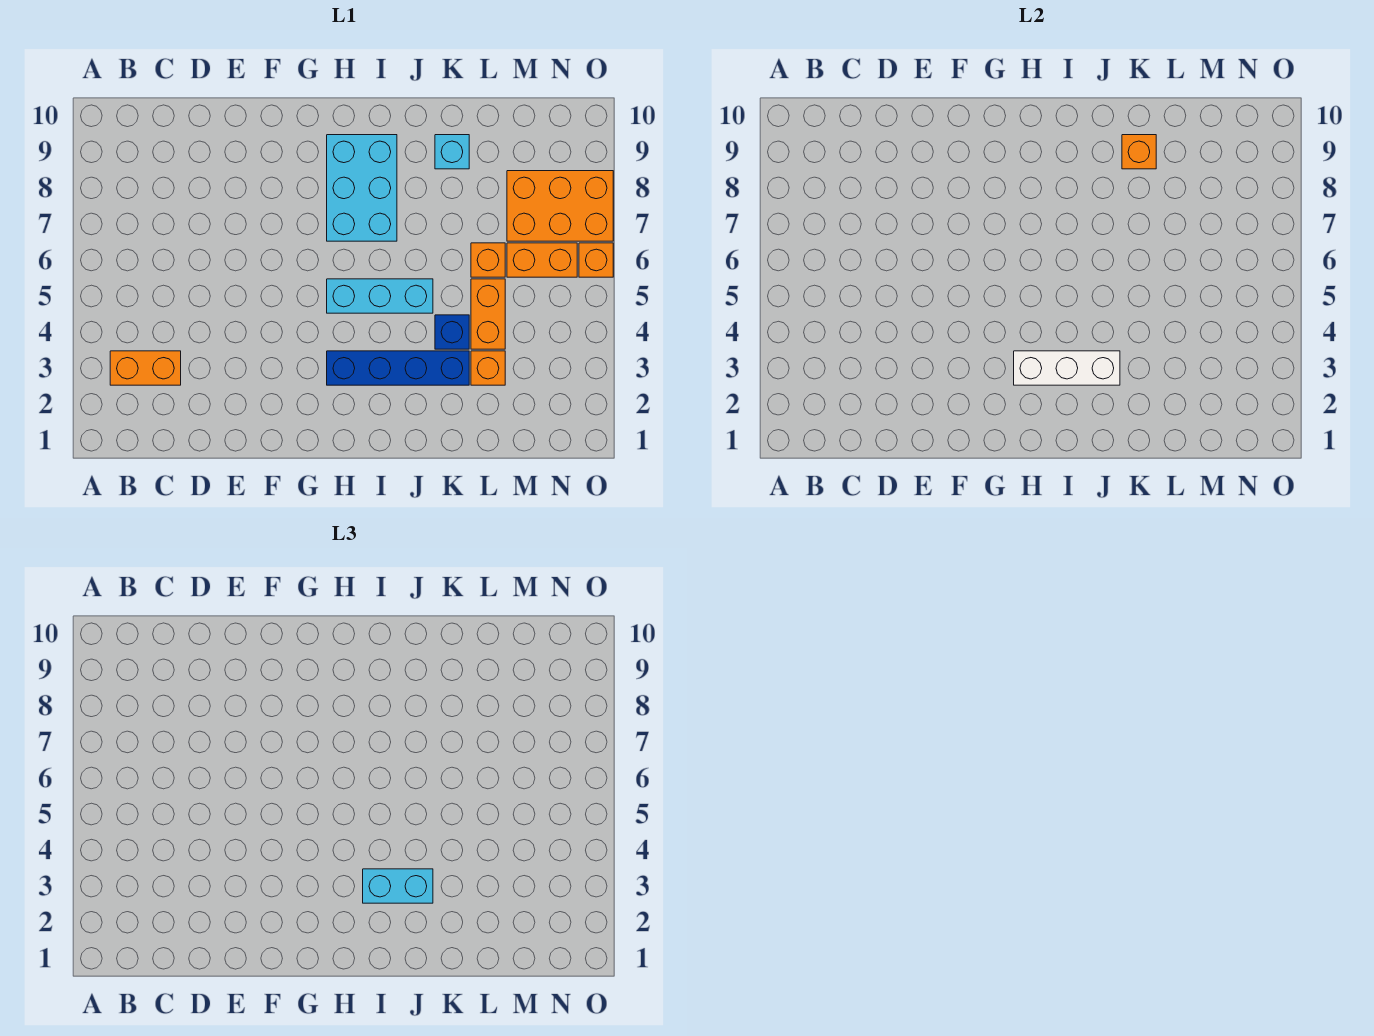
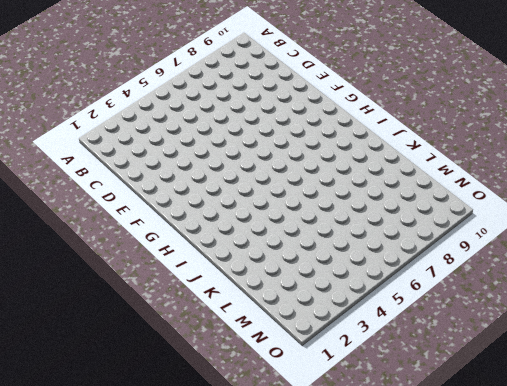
none -> orange 1x2 brick [110,351,181,385]
none -> blue 1x4 brick [327,351,469,385]
none -> cyan 1x3 brick [327,279,433,313]

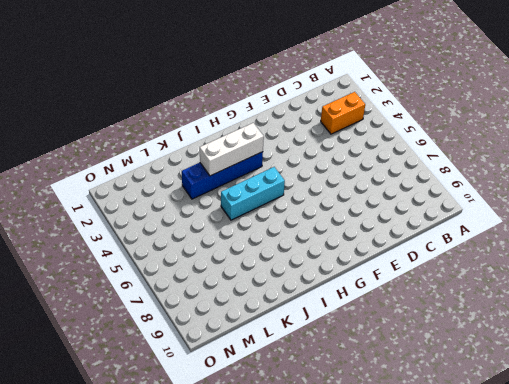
none -> cyan 2x3 brick [327,135,397,241]
none -> blue 1x1 brick [435,315,469,349]
none -> cyan 1x1 brick [435,135,469,169]

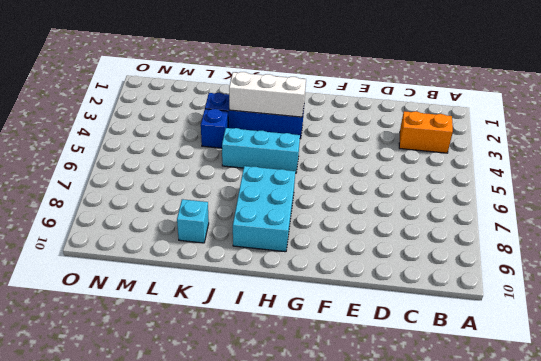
none -> orange 1x1 brick [471,351,505,385]
none -> orange 1x2 brick [471,279,505,349]
none -> orange 1x1 brick [471,243,505,277]

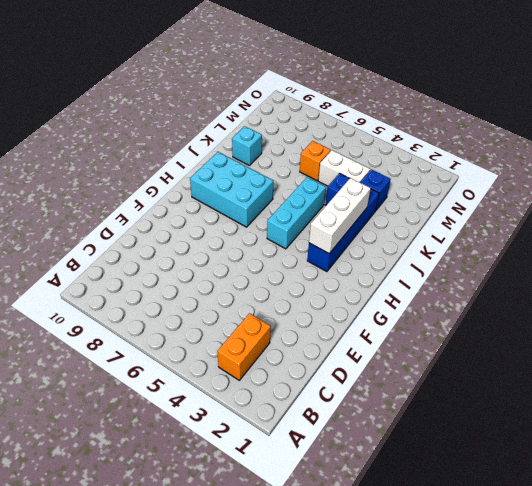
blue 1x1 brick [360,169,391,210] -> orange 1x1 brick [471,351,505,385]
white 1x2 brick [318,150,370,186] -> orange 1x2 brick [471,279,505,349]
none -> orange 1x2 brick [507,243,577,277]
none -> orange 2x3 brick [507,171,613,241]
none -> orange 1x1 brick [579,243,613,277]

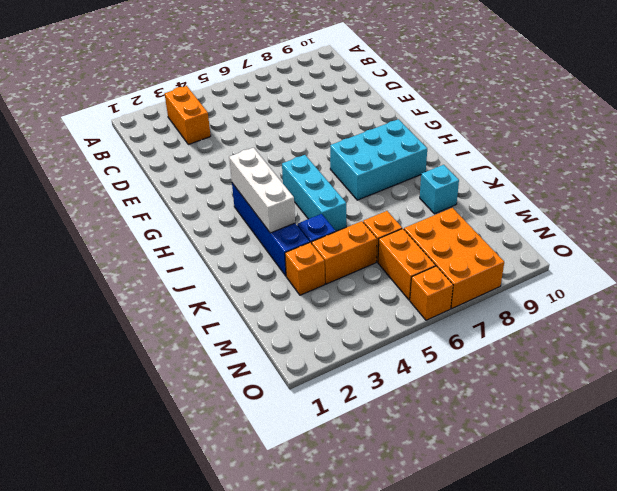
none -> orange 1x1 brick [1122,135,1156,169]
none -> cyan 1x2 brick [363,869,433,903]

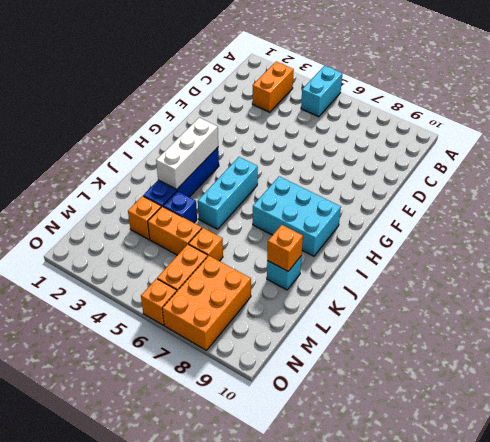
cyan 1x2 brick [301,66,342,117] -> cyan 1x2 brick moved to [363,869,433,903]

